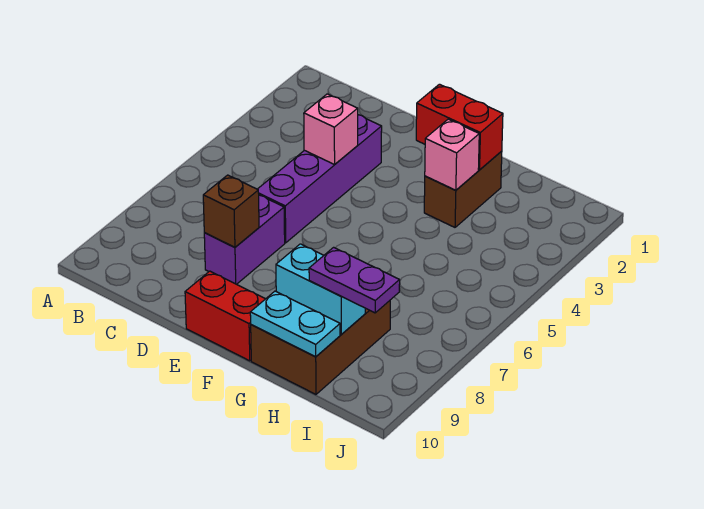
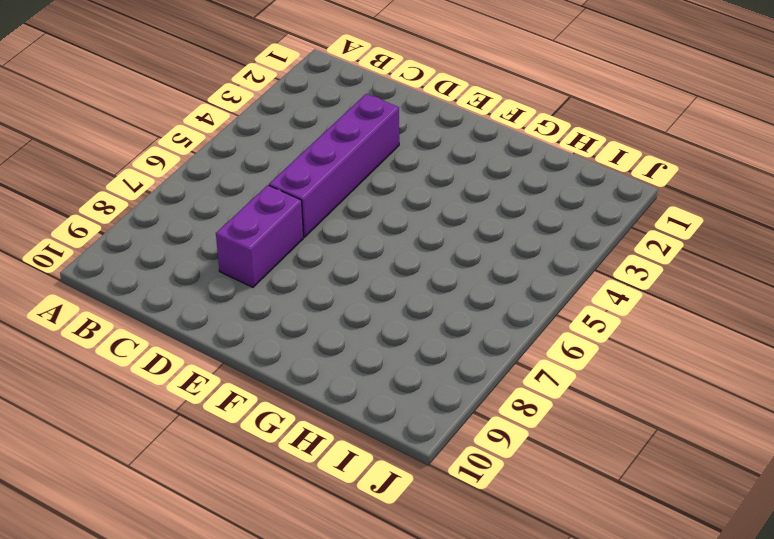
none -> red 1x2 brick [185,271,265,361]
none -> brown 1x2 brick [424,151,502,227]
none -> brown 2x3 brick [251,301,390,394]

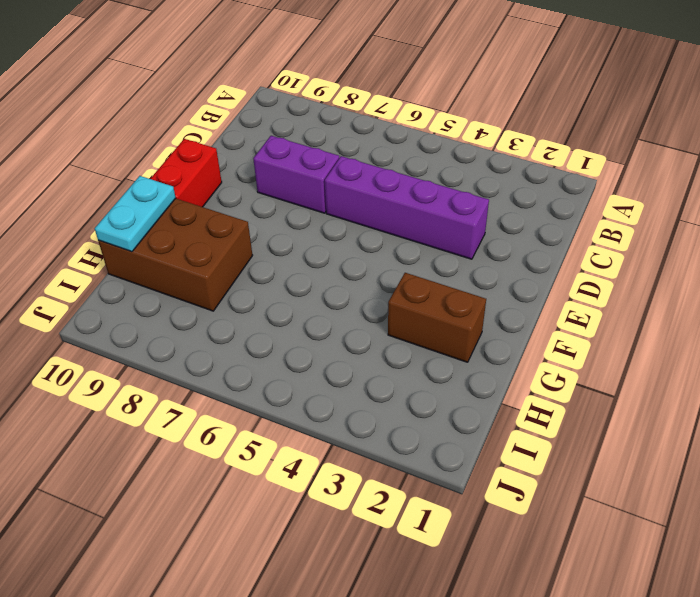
none -> pink 1x1 brick [304,94,358,164]
none -> brown 1x1 brick [203,175,259,247]
none -> red 1x2 brick [416,84,503,170]

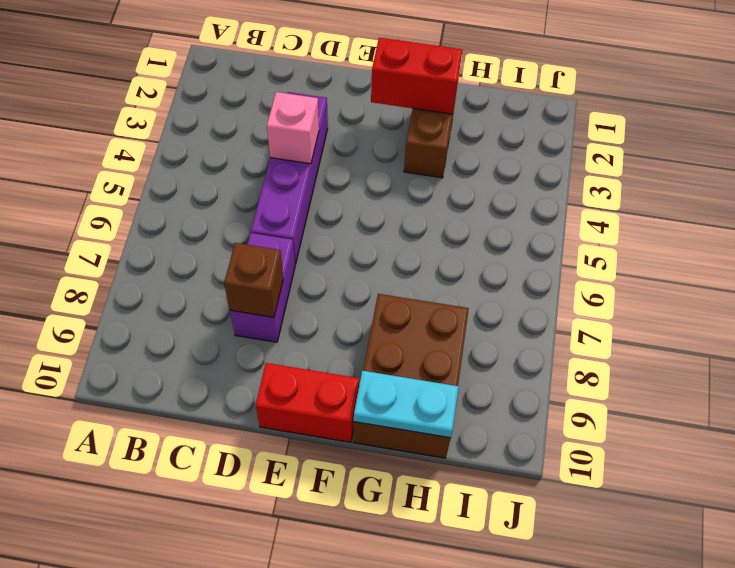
none -> pink 1x1 brick [425,119,479,190]
none -> cyan 1x2 brick [276,244,365,335]
none -> purple 1x2 plate [309,247,400,313]

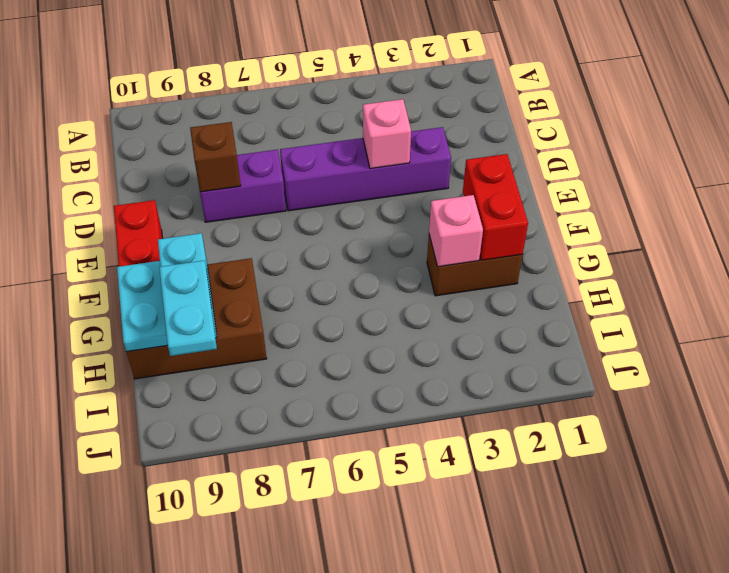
cyan 1x2 plate [159,260,217,356] -> purple 1x2 plate [309,247,400,313]

